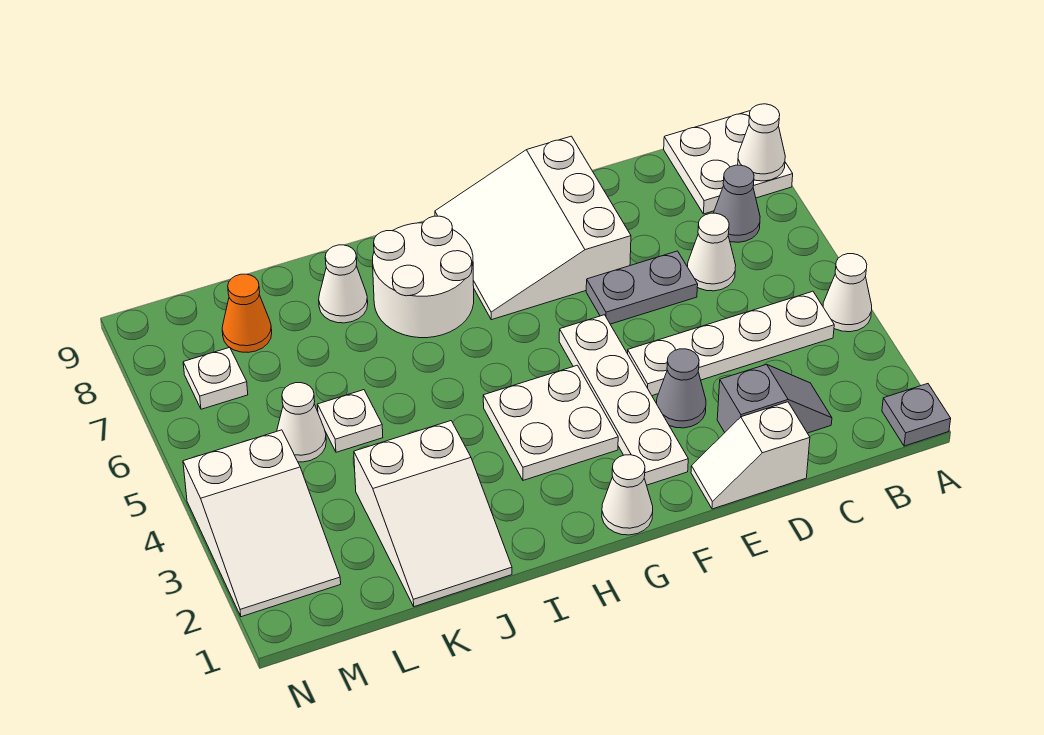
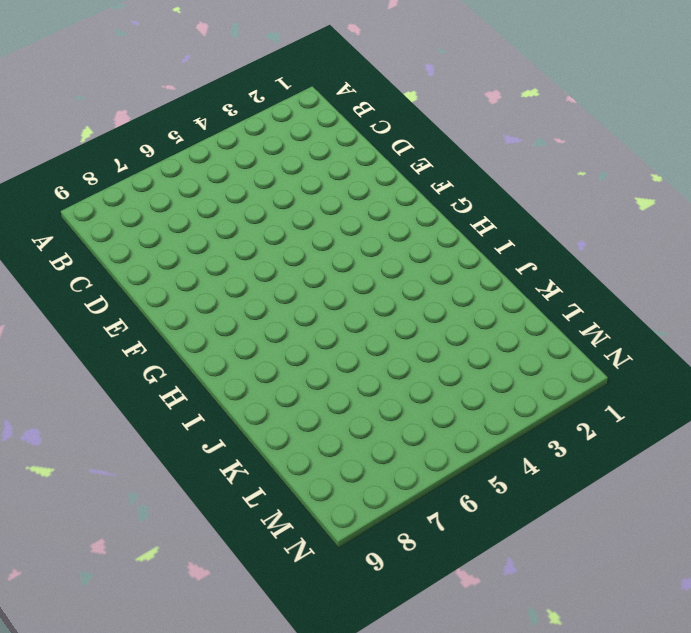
none -> grey 1x1 plate [882,384,951,446]
none -> white 1x1 cone [823,254,872,332]
none -> white 2x2 plate [664,111,793,214]

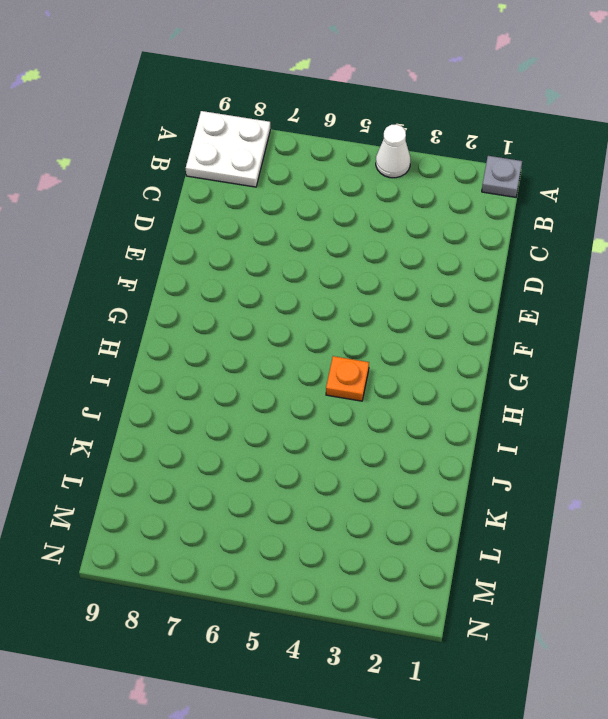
orange 1x1 plate [326,356,369,401] -> white 2x2 plate [483,365,618,480]
none -> white 1x4 plate [628,291,834,396]
none -> grey 1x1 cone [714,165,760,242]
none -> grey 1x2 slope [717,364,832,433]

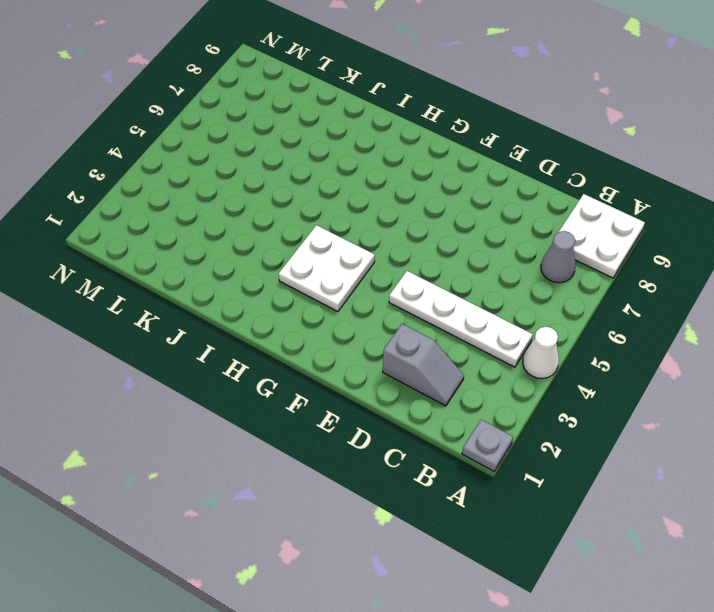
none -> white 1x1 cone [688,213,736,291]
none -> white 1x2 slope [691,402,810,509]
none -> grey 1x2 plate [586,251,698,324]

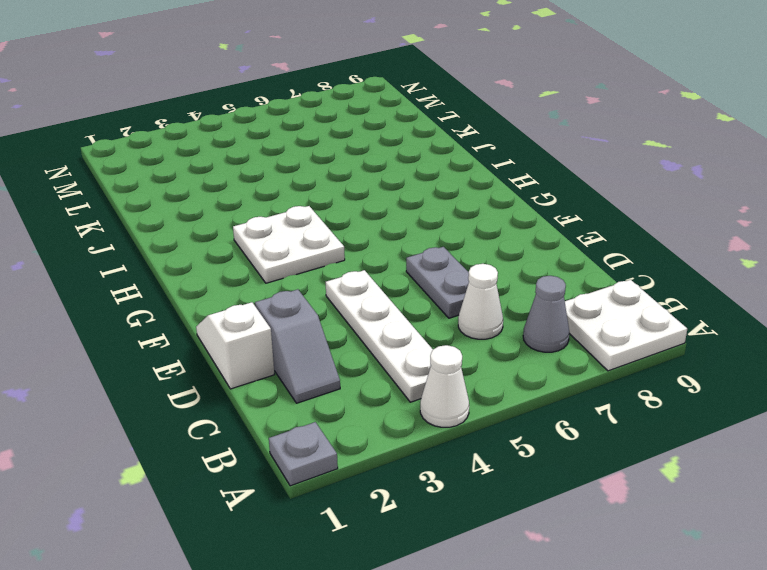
none -> grey 1x1 cone [657,349,706,428]
none -> white 3x3 slope [435,136,631,320]
none -> white 1x4 plate [559,315,688,485]

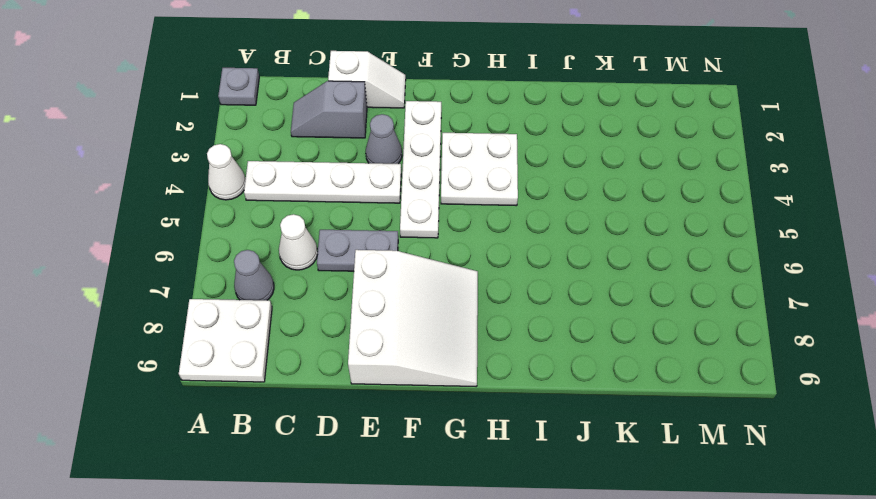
none -> white 1x1 cone [602,455,653,535]
none -> white 2x2 round brick [373,216,474,338]
none -> white 2x3 slope [354,421,512,607]

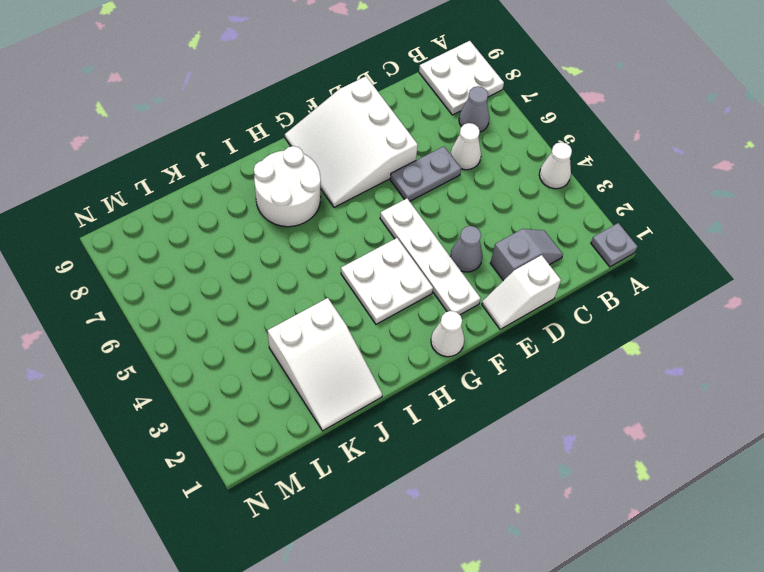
none -> white 1x4 plate [628,291,834,396]
none -> white 1x1 cone [319,245,368,323]
none -> white 1x1 plate [318,390,383,452]

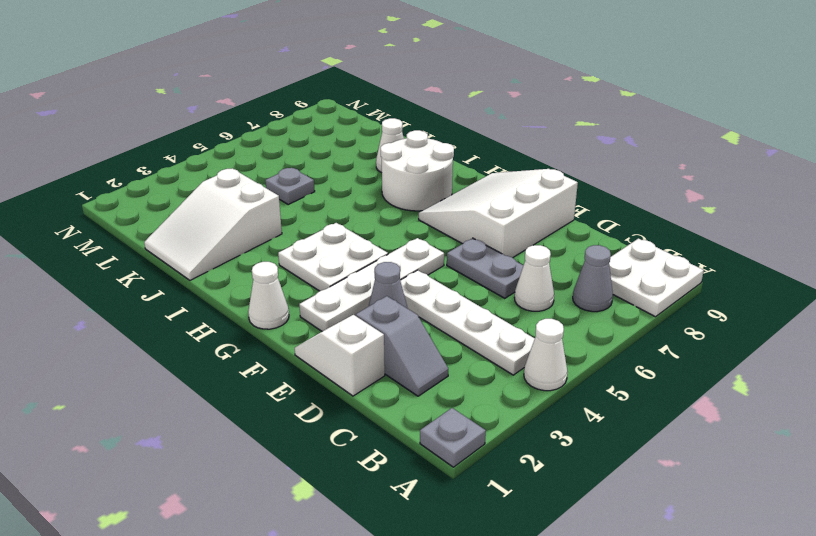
grey 1x1 plate [265,168,315,204] -> white 1x1 plate [318,390,383,452]
none -> white 1x1 cone [277,383,326,462]
none -> orange 1x1 cone [222,274,272,352]
none -> white 2x3 slope [183,430,341,617]

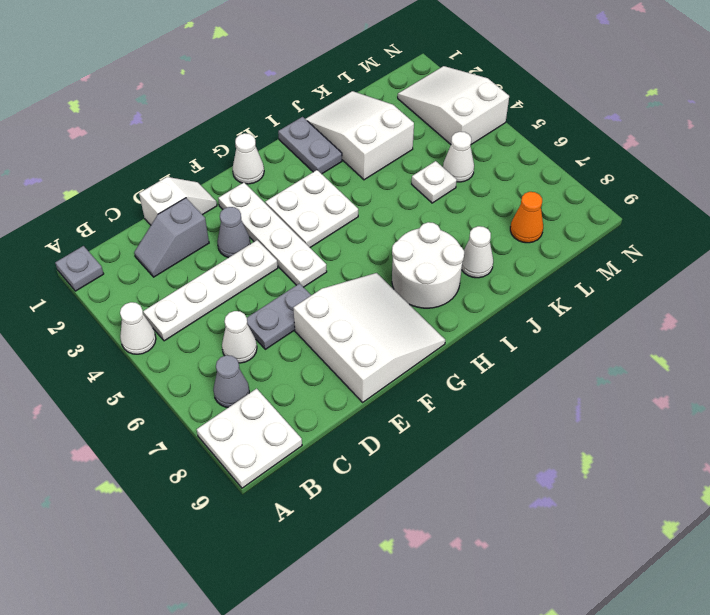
grey 1x2 plate [278,117,342,174] -> none
none -> white 1x1 plate [183,347,248,409]
none -> white 1x1 cone [738,104,785,181]

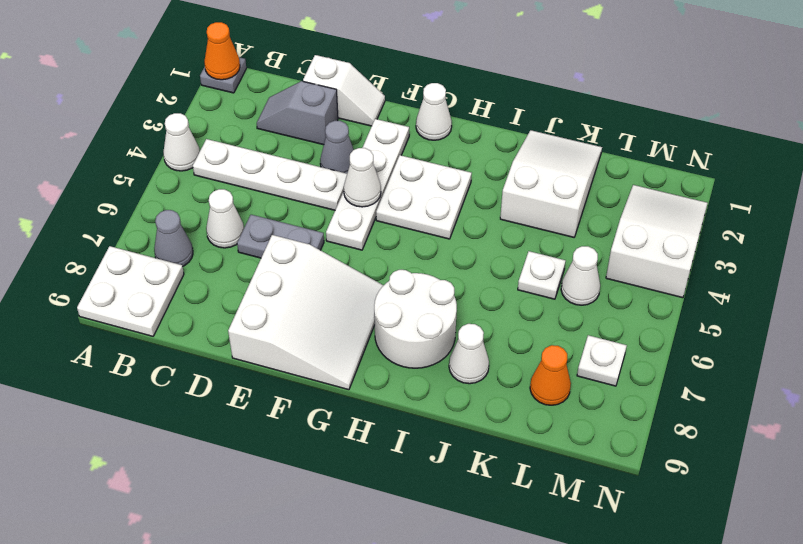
orange 1x1 cone [204,22,240,80] -> none
white 1x1 cone [344,148,381,207] -> white 1x1 cone moved to [738,104,785,181]

